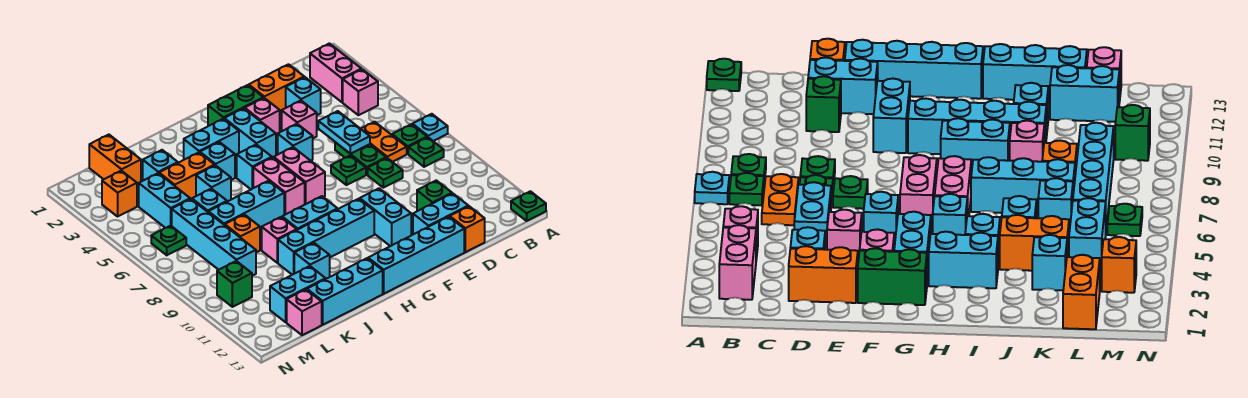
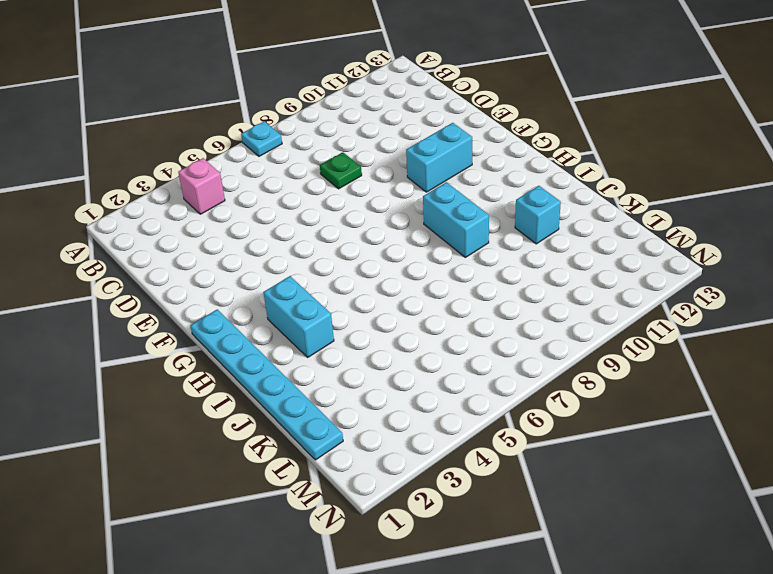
cyan 1x6 plate [190,309,343,460] -> orange 1x2 brick [89,135,141,185]
none -> green 1x1 plate [511,191,546,221]
none -> pink 1x2 brick [310,43,361,102]
none -> green 1x1 plate [392,124,427,154]
none -> green 1x1 plate [408,137,444,167]

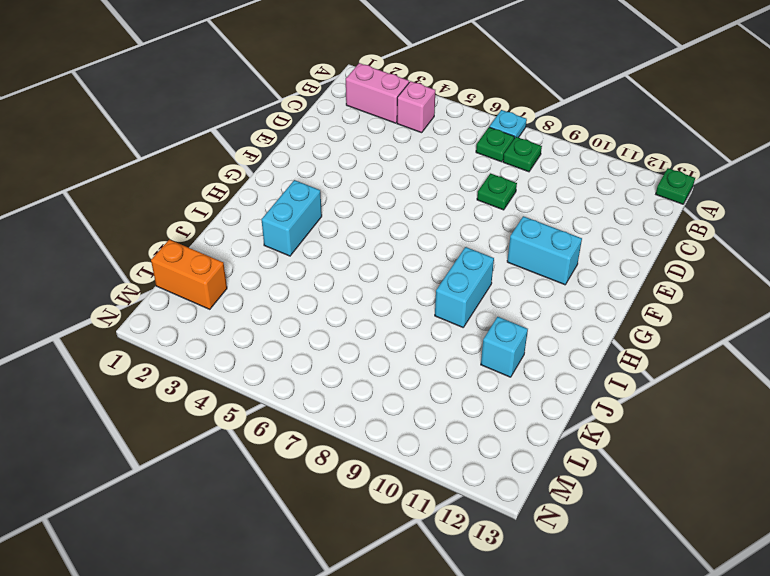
none -> orange 1x2 plate [361,122,407,162]
none -> orange 1x2 brick [249,64,304,113]
none -> cyan 1x1 brick [286,77,321,115]
none -> green 1x2 plate [335,142,386,175]

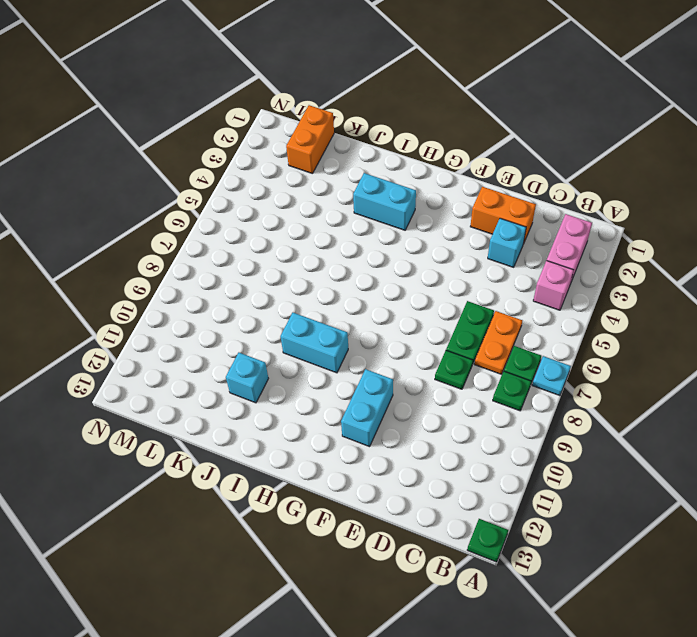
none -> green 1x1 brick [417,180,452,211]
none -> cyan 1x2 brick [413,193,468,234]
none -> orange 1x1 brick [450,206,485,252]
none -> pink 1x1 brick [282,101,317,138]

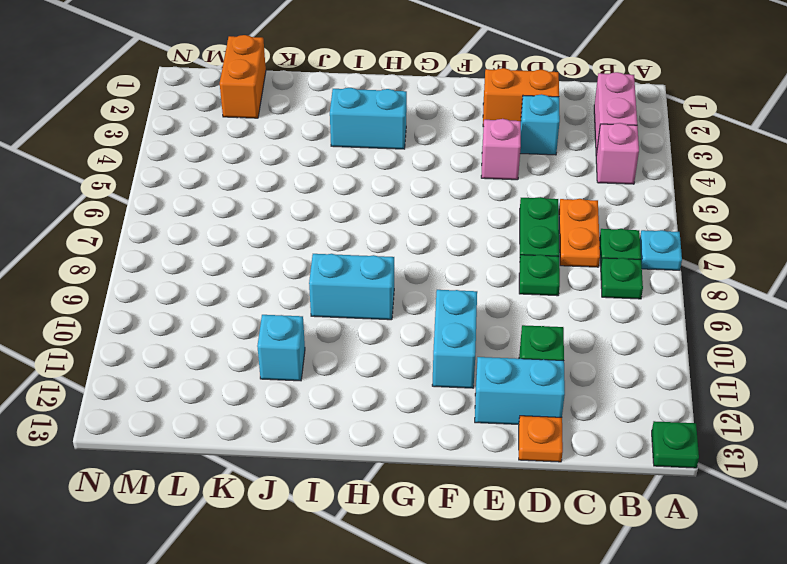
orange 1x1 plate [519,416,563,462] -> orange 1x1 brick [450,206,485,252]
none -> green 1x1 plate [331,155,366,185]
none -> cyan 1x4 brick [368,217,464,294]
none -> green 1x2 brick [208,85,263,126]
none -> pink 1x1 brick [245,98,280,136]

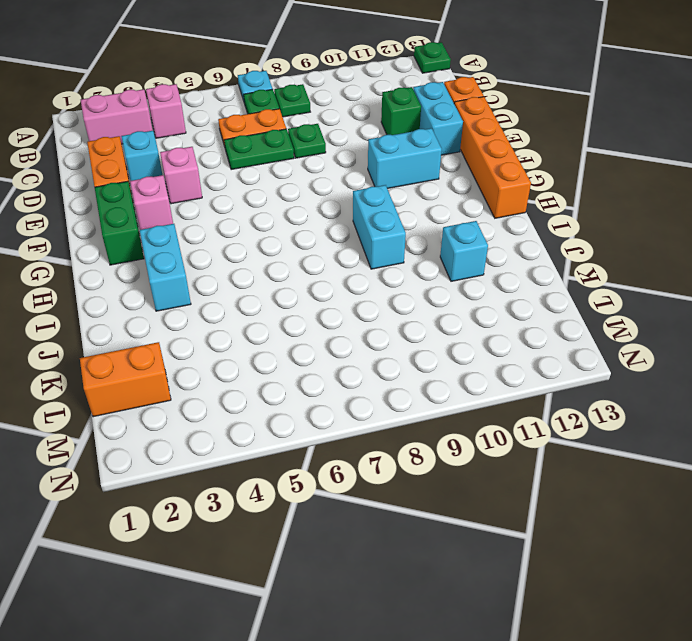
orange 1x4 brick [454,97,531,218] -> cyan 1x4 brick [368,217,464,294]
none -> green 1x1 plate [331,155,366,185]
none -> cyan 1x1 brick [278,124,313,161]
none -> cyan 1x2 brick [224,108,276,158]
none -> pink 1x2 brick [274,147,325,204]

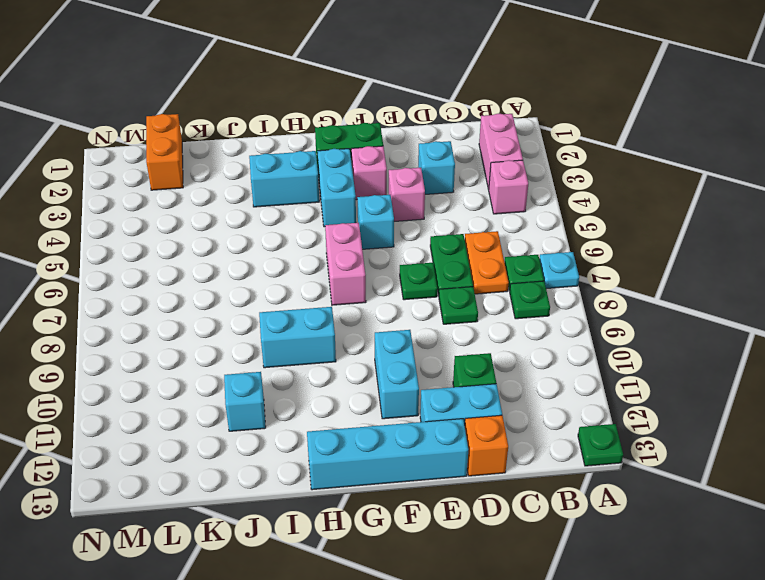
none -> orange 1x2 brick [249,64,304,113]
none -> cyan 1x4 brick [278,199,374,275]
none -> cyan 1x1 brick [237,145,272,189]
none -> pink 1x2 brick [253,157,305,215]

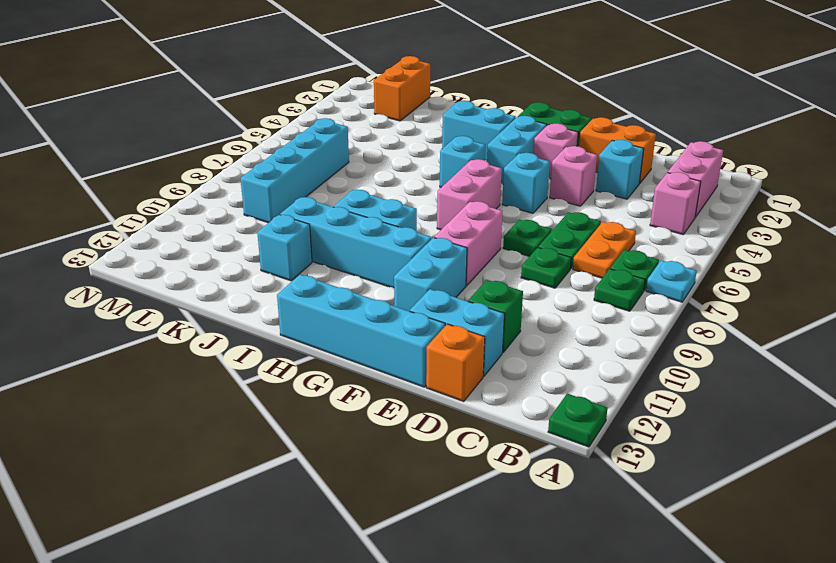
pink 1x2 brick [434,201,502,286] -> pink 1x2 brick moved to [253,157,305,215]
none -> cyan 1x1 brick [200,142,235,180]
none -> cyan 1x3 brick [208,181,284,229]
none -> cyan 1x3 brick [307,258,383,325]
none -> orange 1x2 brick [159,153,215,199]

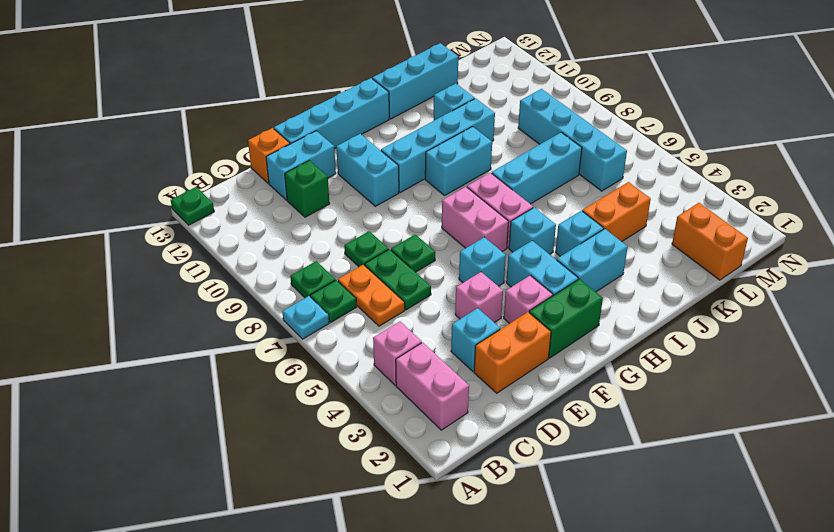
none -> cyan 1x1 brick [196,165,231,202]
none -> pink 1x1 brick [262,217,297,263]
none -> cyan 1x1 brick [143,150,178,181]
none -> cyan 1x1 brick [192,189,227,212]

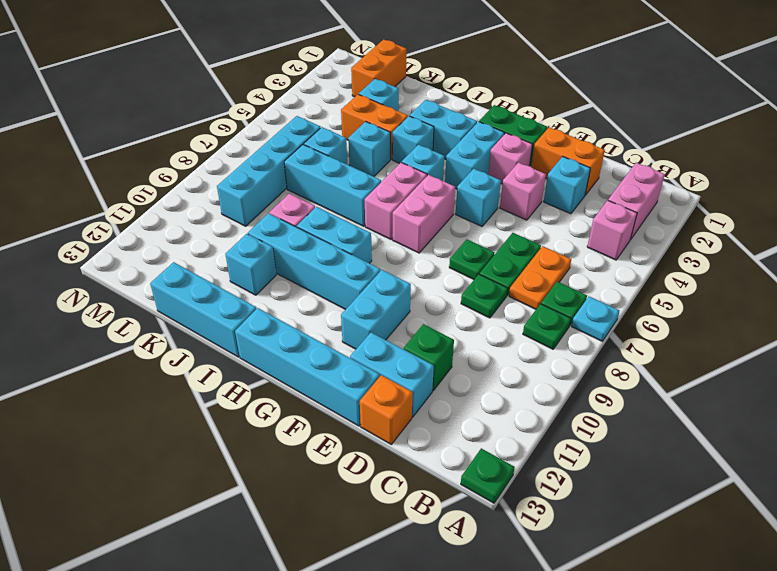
none -> orange 1x1 brick [225,214,260,252]
none -> cyan 1x2 brick [270,266,326,322]
none -> cyan 1x2 brick [139,173,190,228]
none -> pink 1x1 brick [287,289,322,335]

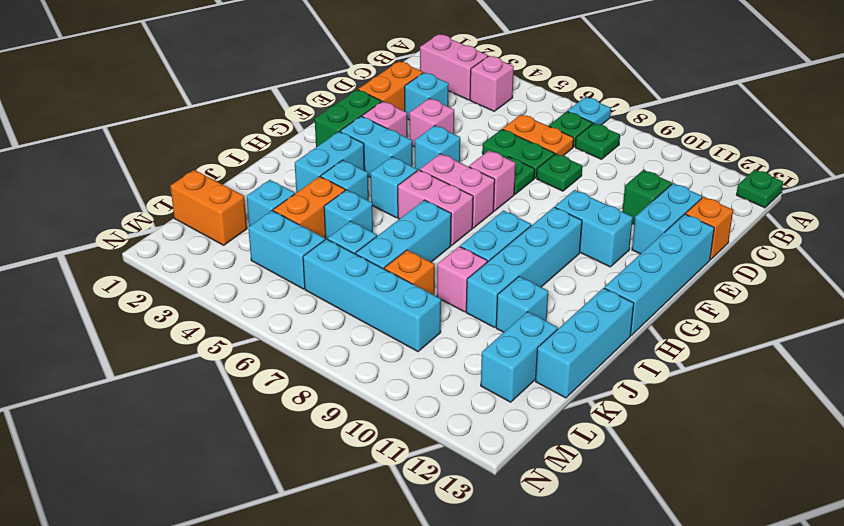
pink 1x1 brick [469,151,516,211] -> pink 1x1 brick moved to [287,289,322,335]
none -> orange 1x1 brick [102,171,137,216]
none -> green 1x1 plate [151,226,186,255]
none -> green 1x1 brick [217,261,252,307]
none -> cyan 1x2 plate [318,111,370,154]

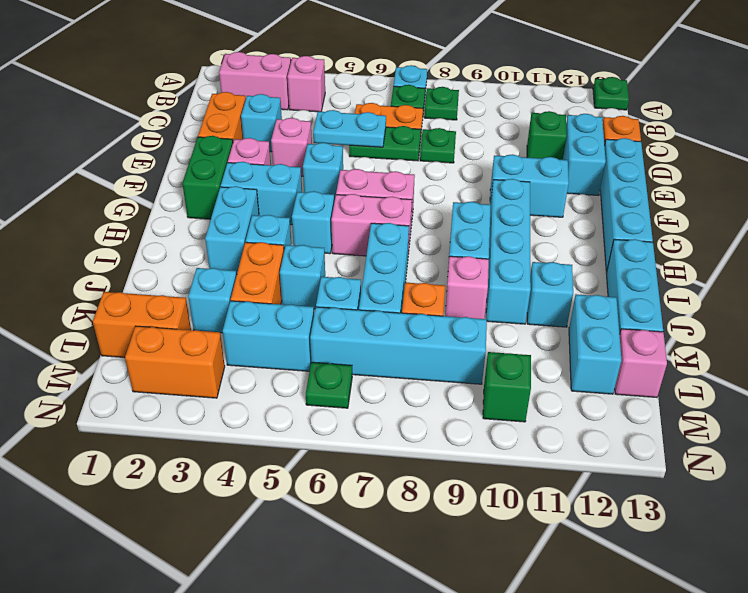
orange 1x2 brick [125,326,225,398] -> orange 1x1 brick [102,171,137,216]
none -> green 1x1 plate [331,155,366,185]

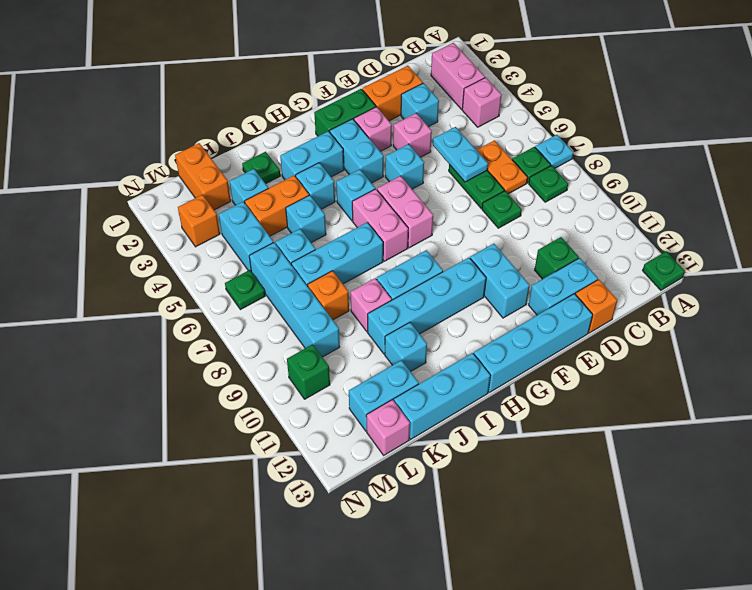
green 1x1 plate [242,152,280,184] -> green 1x1 plate moved to [331,155,366,185]

